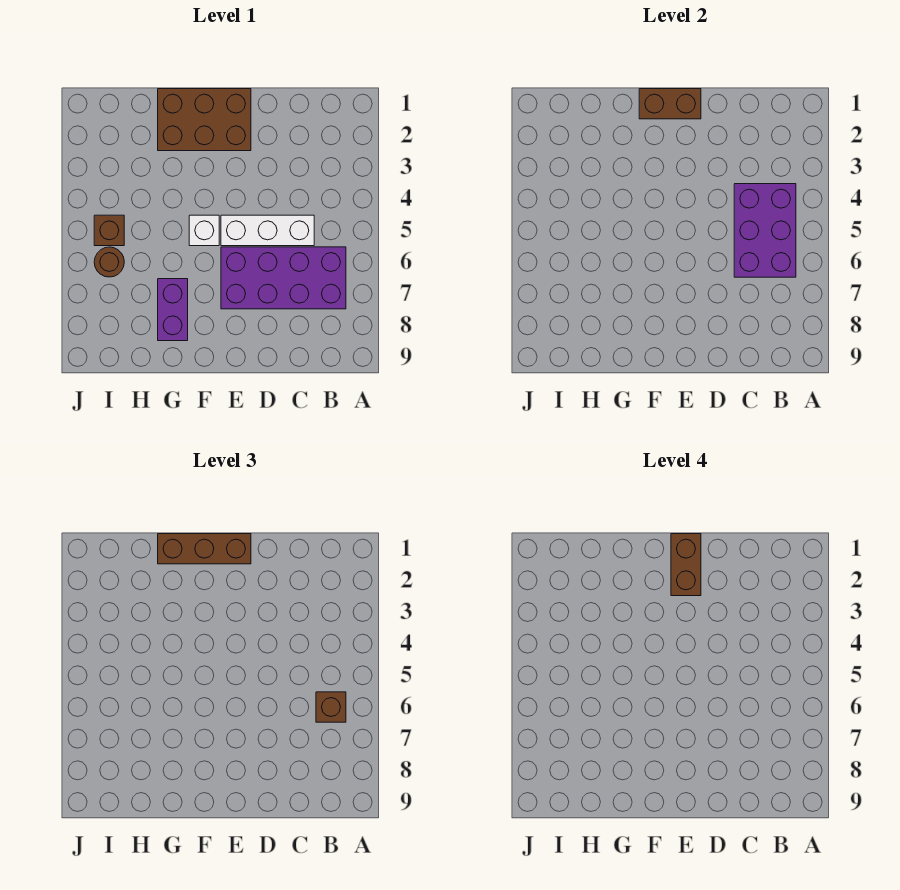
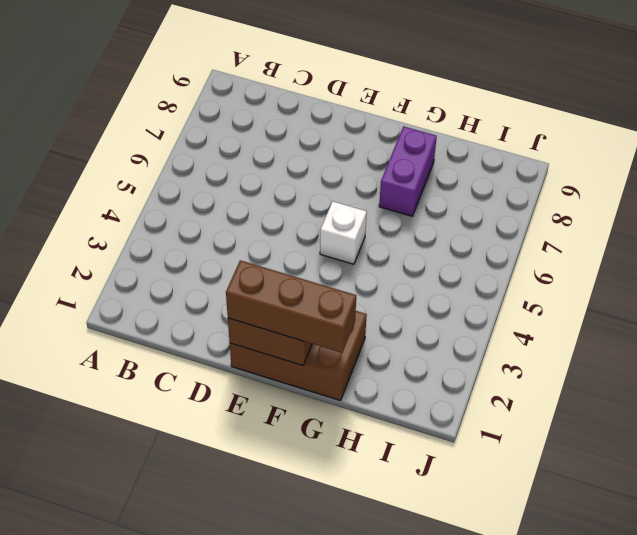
none -> purple 2x4 brick [221,247,346,309]
none -> white 1x3 brick [221,215,314,246]
none -> brown 1x1 brick [94,215,124,246]

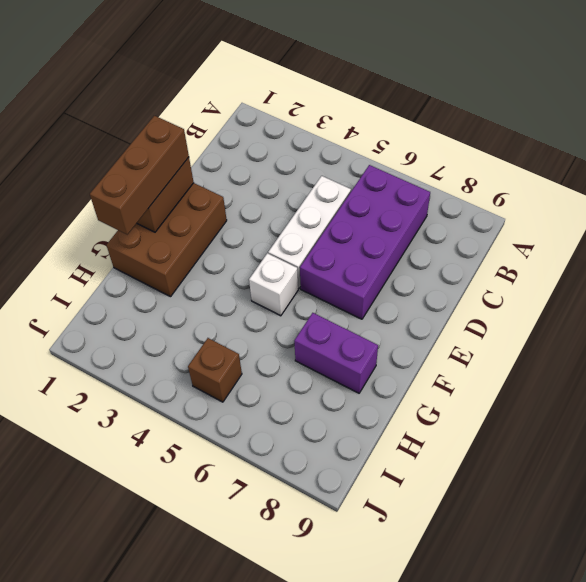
none -> brown 1x1 round brick [94,247,124,277]
none -> purple 2x3 brick [734,184,796,277]
none -> brown 1x1 brick [316,692,346,722]

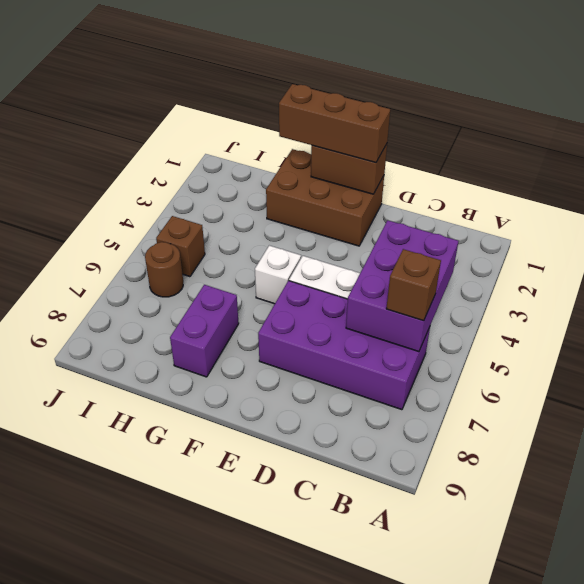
none -> brown 1x2 brick [671,534,701,596]

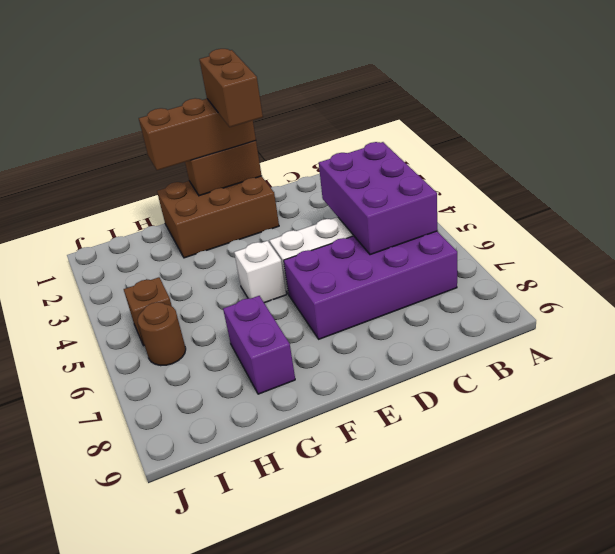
none -> brown 1x1 brick [316,692,346,722]

